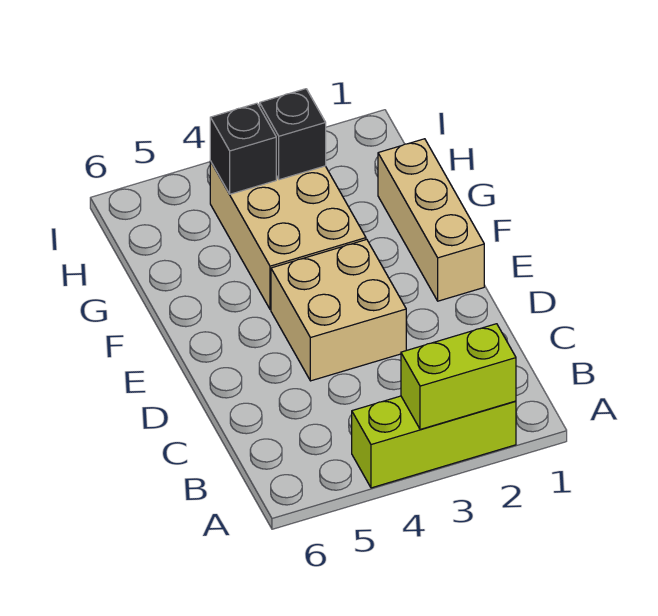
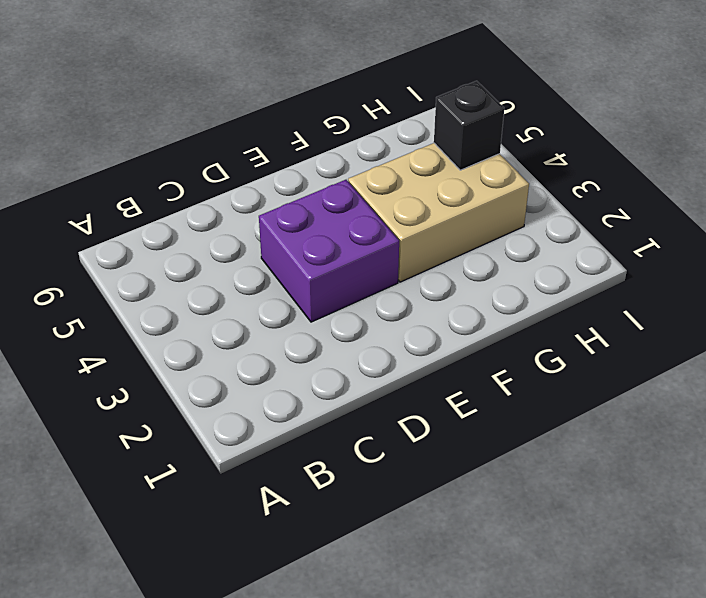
purple 2x2 brick [259,180,399,322] -> tan 2x2 brick [271,239,406,381]
none -> lime 1x3 brick [352,396,516,488]
none -> tan 1x3 brick [378,139,484,301]

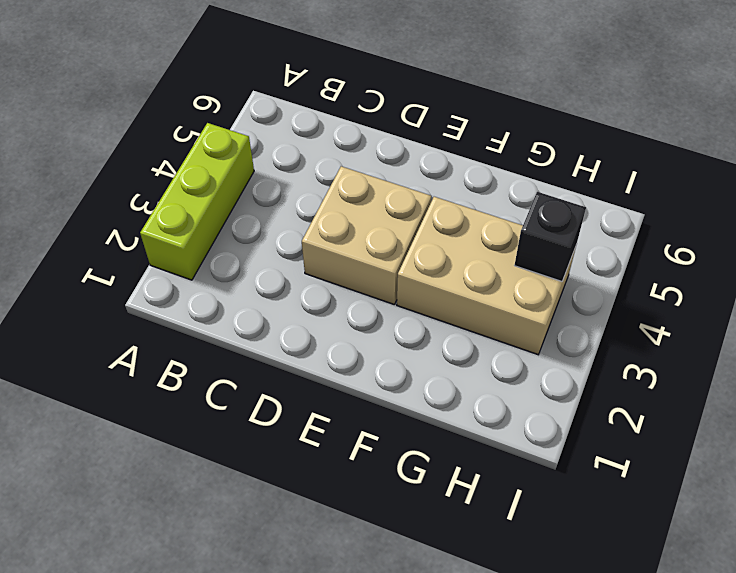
none -> tan 1x3 brick [378,139,484,301]
none -> lime 1x2 brick [401,324,516,429]

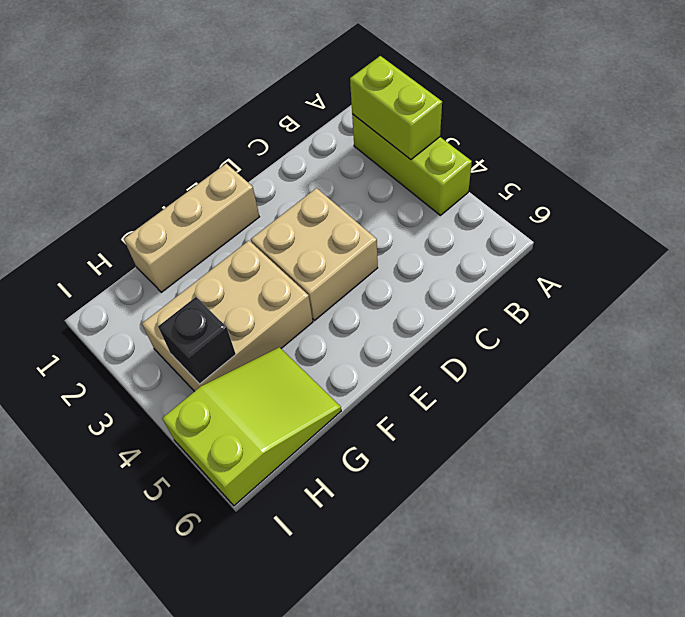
lime 2x3 slope [162,347,341,506] -> none
none -> black 1x1 brick [260,89,326,180]

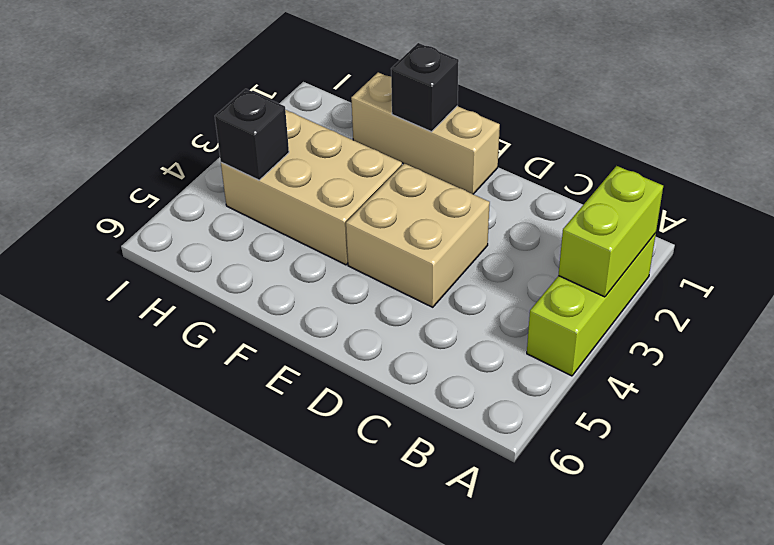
black 1x1 brick [391,43,459,132] -> black 1x1 brick moved to [260,89,326,180]

